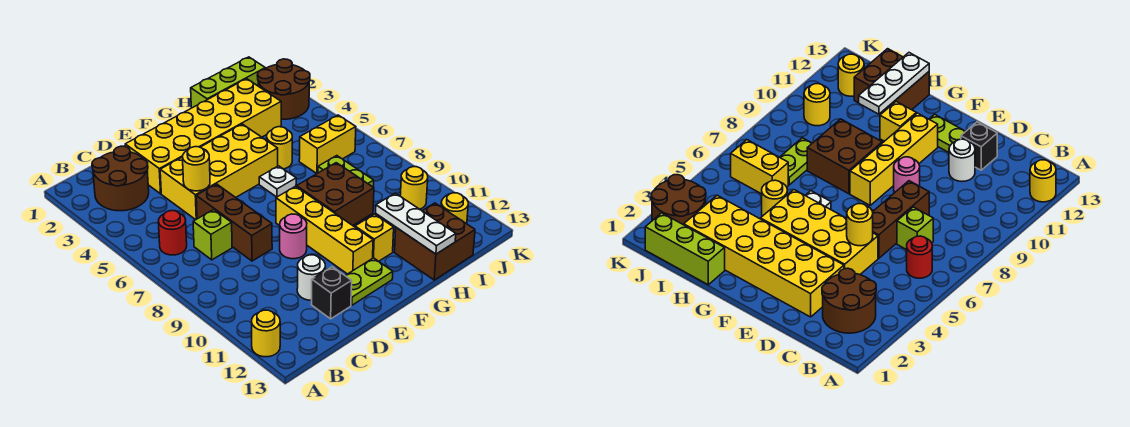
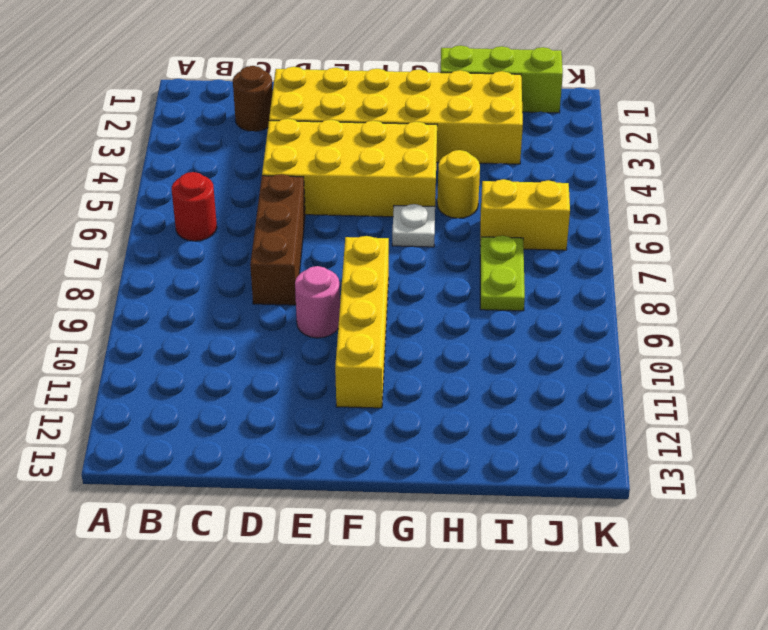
brown 1x1 round brick [233,66,273,131] -> brown 2x2 round brick [92,146,149,211]
none -> yellow 1x1 round brick [251,310,280,357]
none -> lime 1x1 brick [193,210,232,260]
none -> white 1x1 round brick [297,255,325,300]

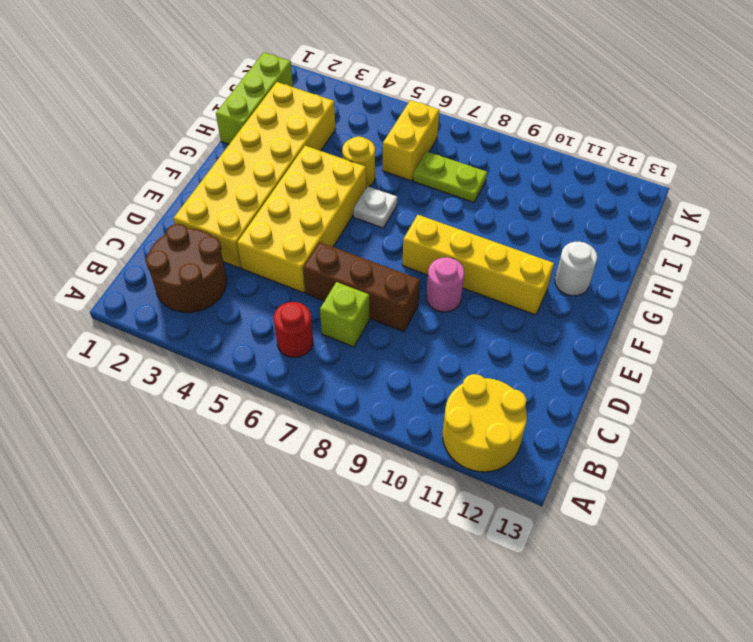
yellow 2x2 round brick [443,374,527,472] -> yellow 1x1 round brick [251,310,280,357]
white 1x1 round brick [555,242,597,296] -> white 1x1 round brick moved to [297,255,325,300]
none -> black 1x1 brick [311,267,352,319]
none -> lime 1x2 plate [346,258,393,305]
none -> brown 2x2 brick [297,163,374,225]

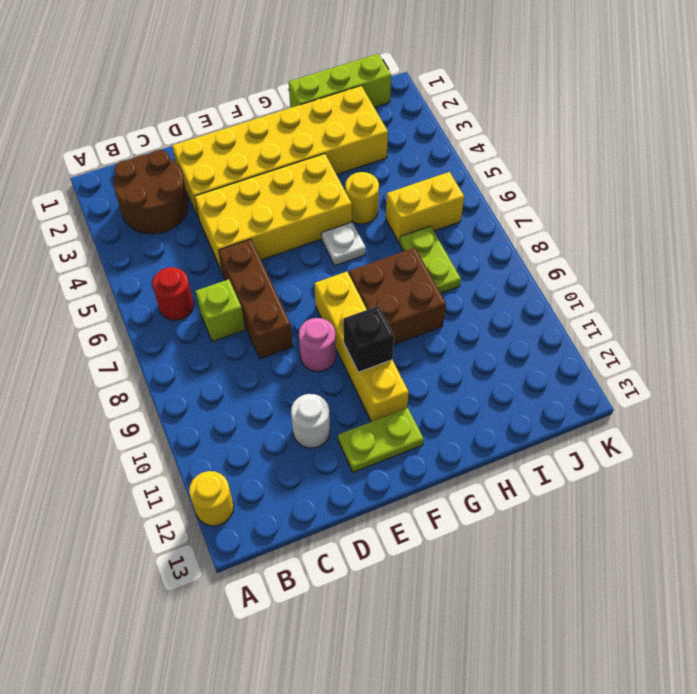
black 1x1 brick [343,306,394,372] -> black 1x1 brick moved to [311,267,352,319]
none -> yellow 1x1 brick [355,214,394,261]
none -> brown 2x2 brick [395,203,475,280]
none -> brown 2x2 round brick [257,59,310,119]

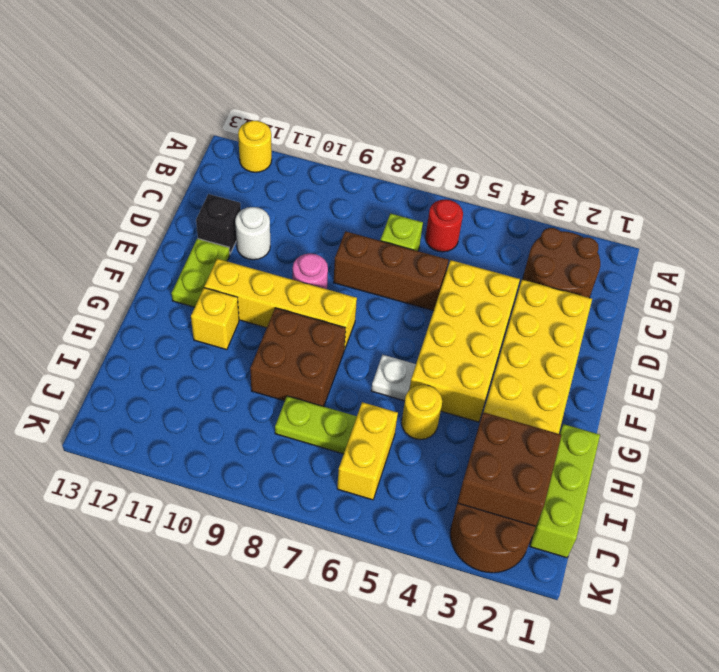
brown 2x2 brick [457,412,561,526] -> brown 2x2 brick moved to [395,203,475,280]
none -> yellow 1x1 round brick [400,167,428,209]
none -> yellow 1x1 round brick [441,193,468,224]
none -> yellow 1x1 round brick [183,147,210,191]

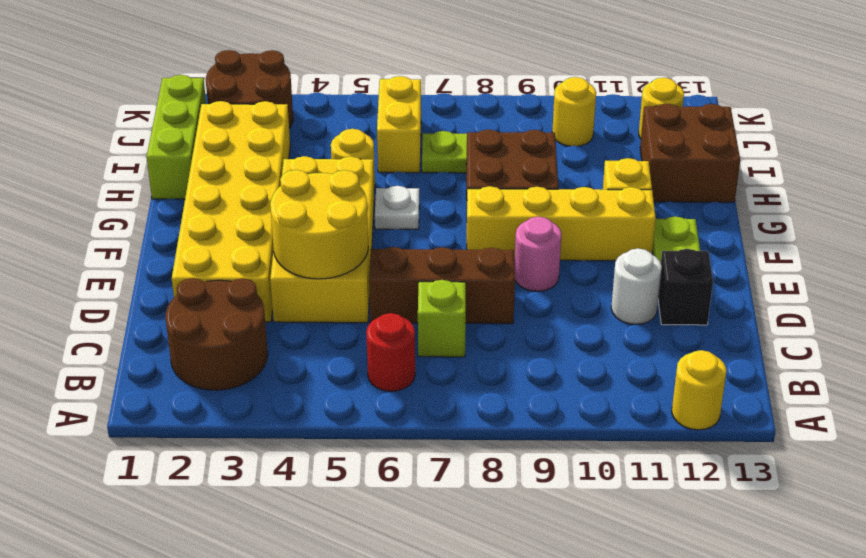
yellow 2x2 round brick [270,170,368,279] -> yellow 1x1 round brick [183,147,210,191]
none -> white 1x3 plate [376,193,456,254]

